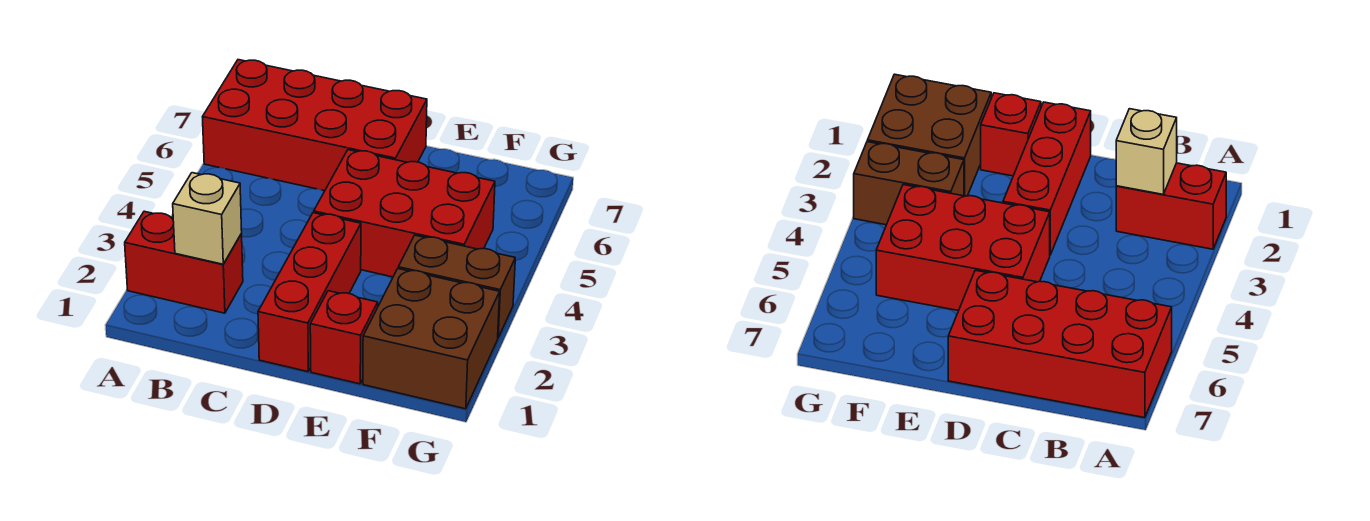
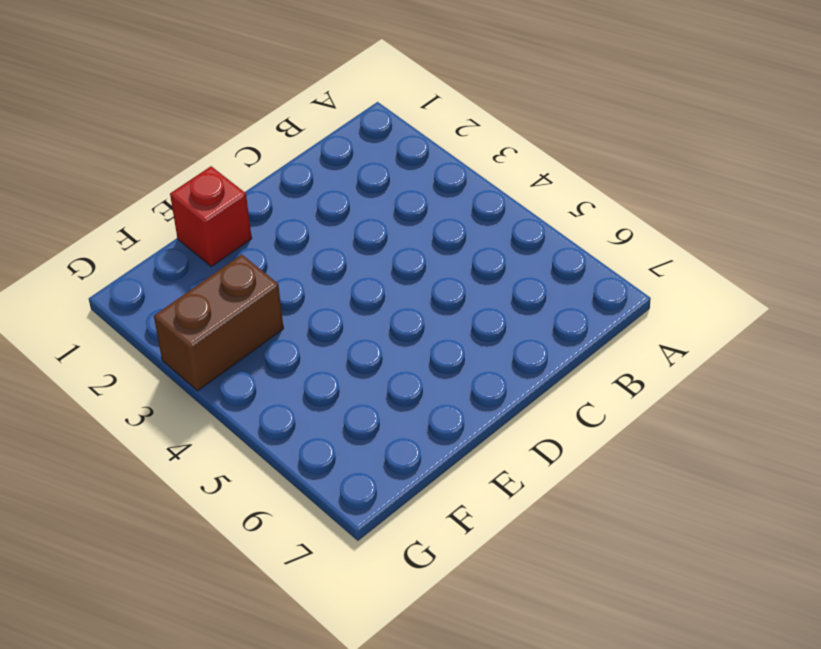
none -> red 1x2 brick [125,211,243,313]
none -> red 2x4 brick [203,60,427,191]

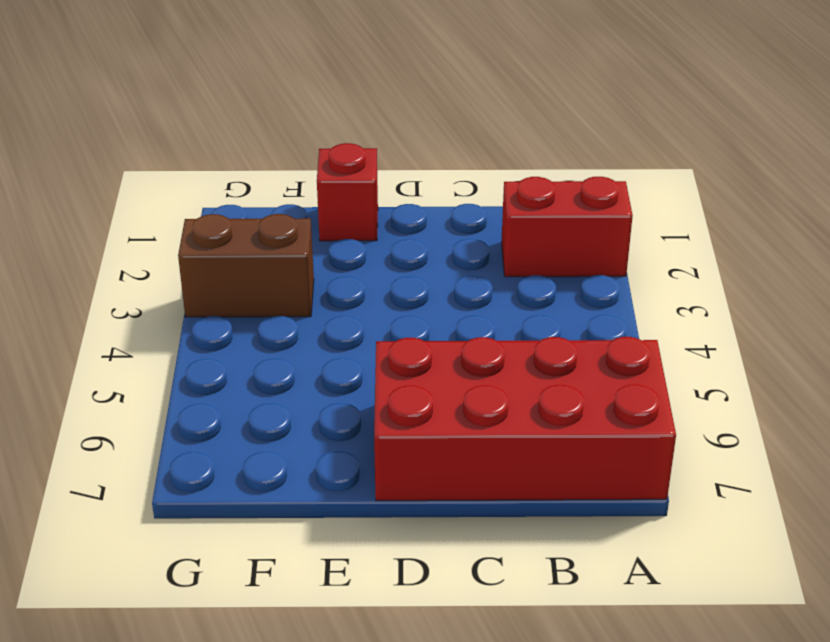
none -> red 1x3 brick [258,213,361,372]
none -> red 2x3 brick [314,150,495,277]

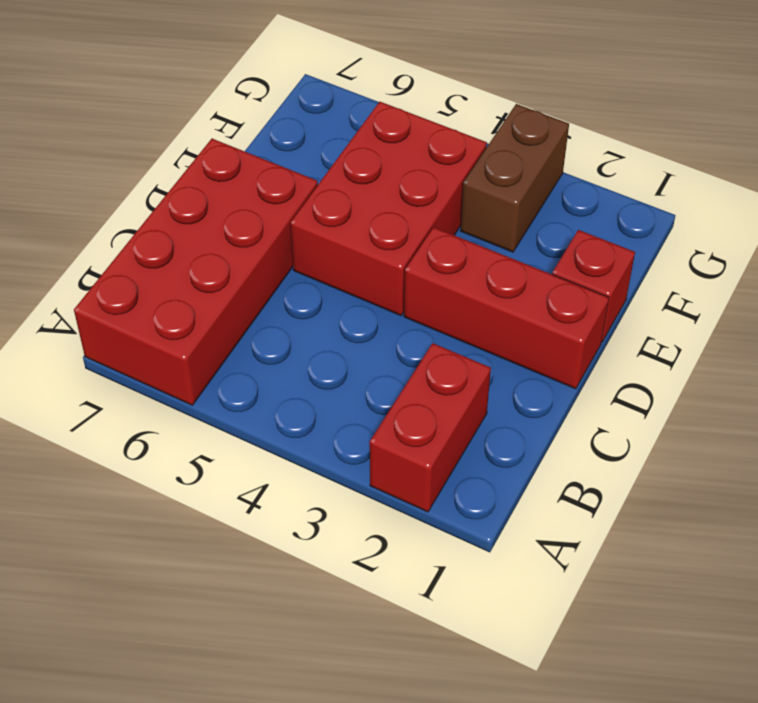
none -> brown 2x2 brick [363,269,500,409]
none -> tan 1x1 brick [173,173,242,264]

